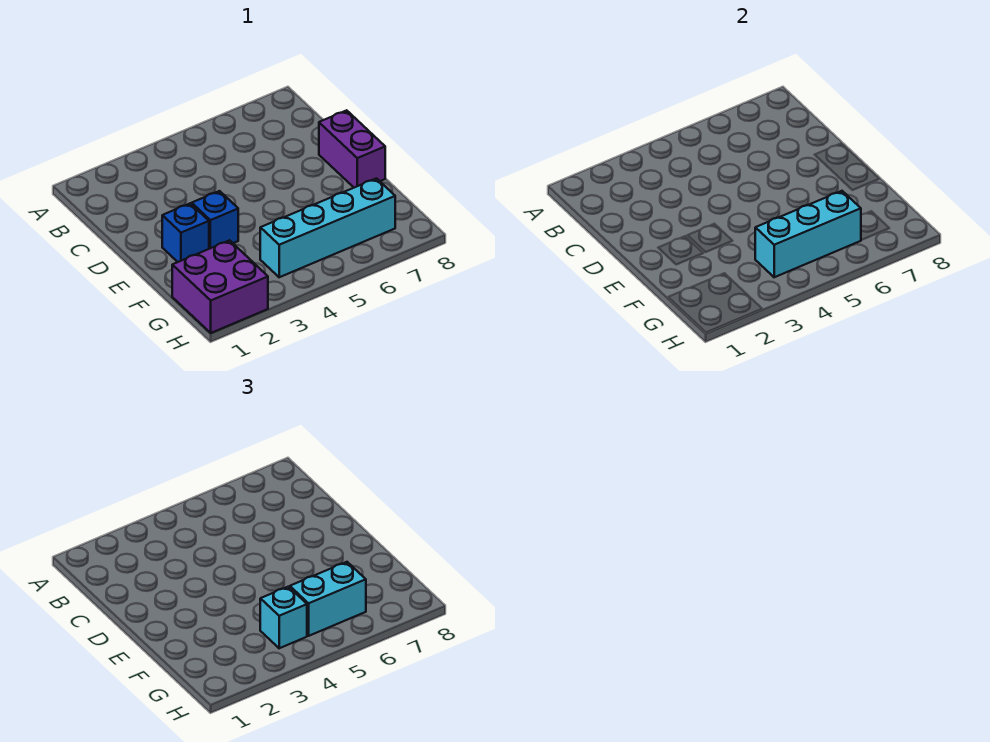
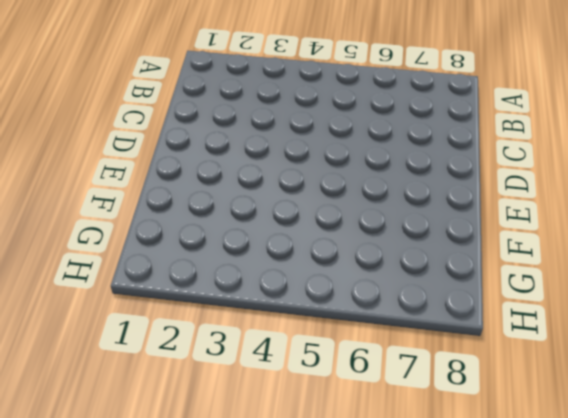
none -> purple 1x2 brick [319,110,385,188]
none -> blue 1x1 brick [162,203,209,262]

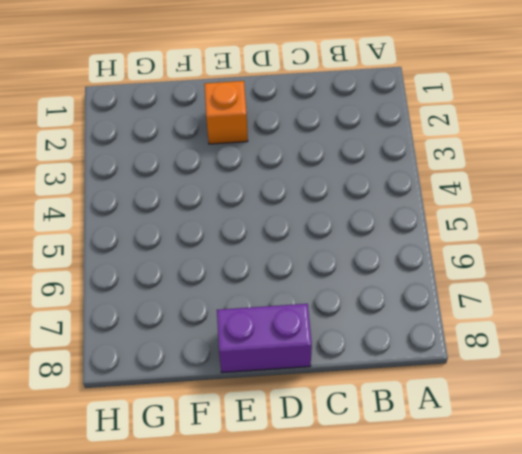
orange 1x1 brick [204,81,248,144] -> blue 1x1 brick [162,203,209,262]
none -> blue 1x1 brick [192,191,238,249]
none -> purple 2x2 brick [172,240,268,333]

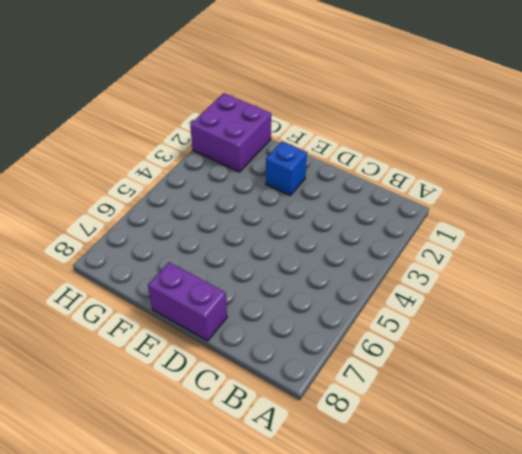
none -> blue 1x1 brick [192,191,238,249]
none -> cyan 1x4 brick [260,178,395,277]

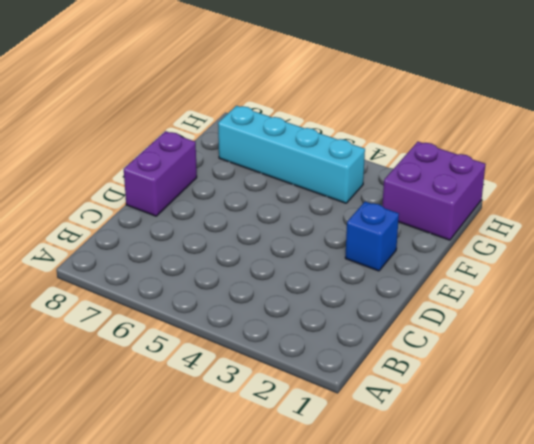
none -> blue 1x1 brick [192,191,238,249]
none -> cyan 1x3 brick [755,191,861,277]

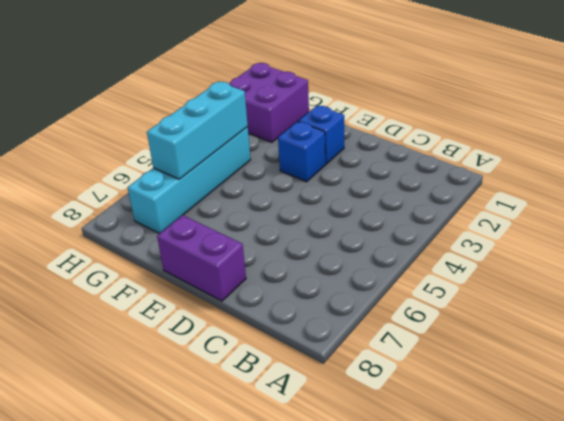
none -> cyan 1x1 brick [260,587,307,648]
none -> cyan 1x2 brick [290,562,366,636]

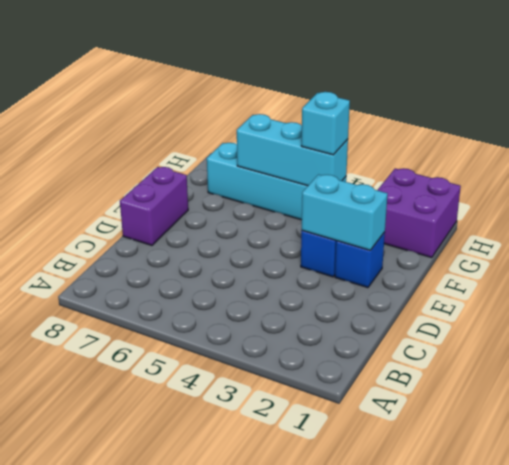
cyan 1x2 brick [302,175,388,250] -> cyan 1x2 brick moved to [290,562,366,636]

